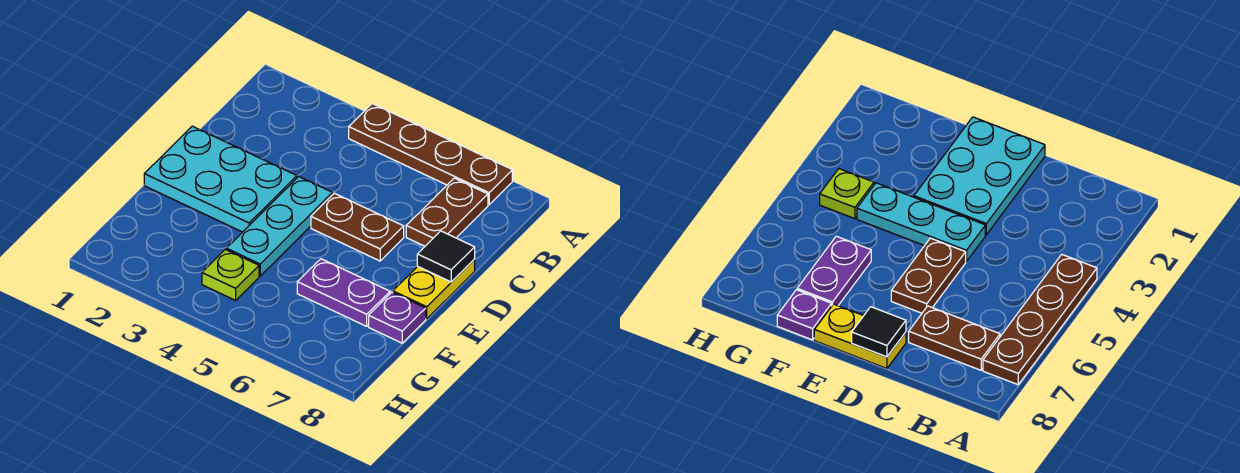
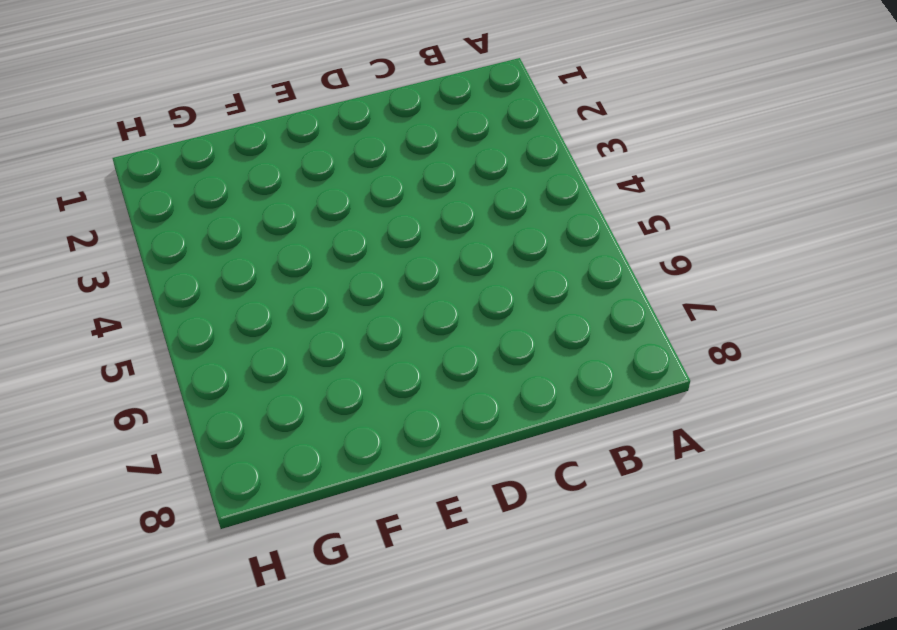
none -> brown 1x4 plate [349,104,512,205]
none -> brown 1x2 plate [406,178,488,246]

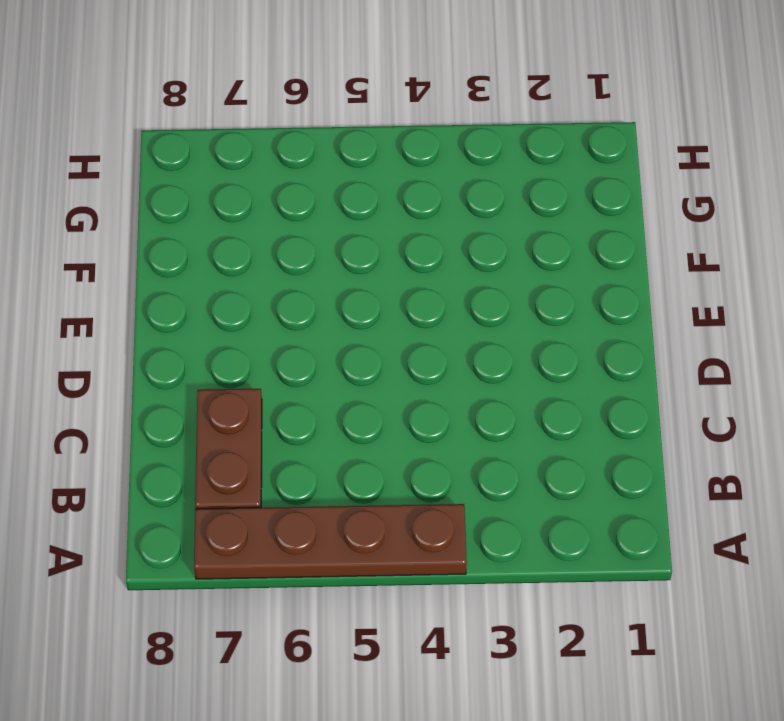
none -> cyan 2x3 plate [144,126,297,232]
none -> cyan 1x3 plate [226,177,332,276]

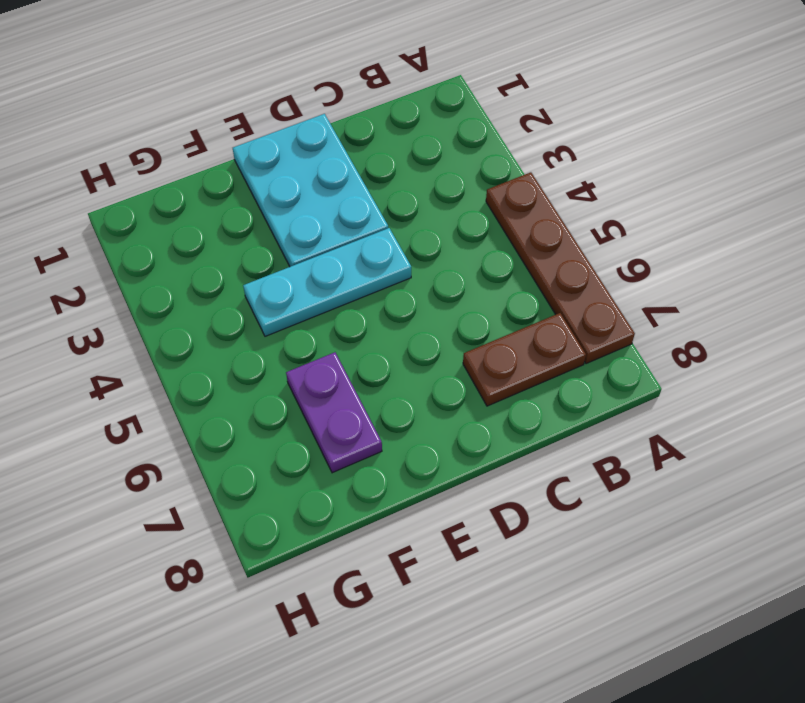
none -> brown 1x2 plate [311,193,404,261]
none -> yellow 1x2 plate [393,260,475,319]

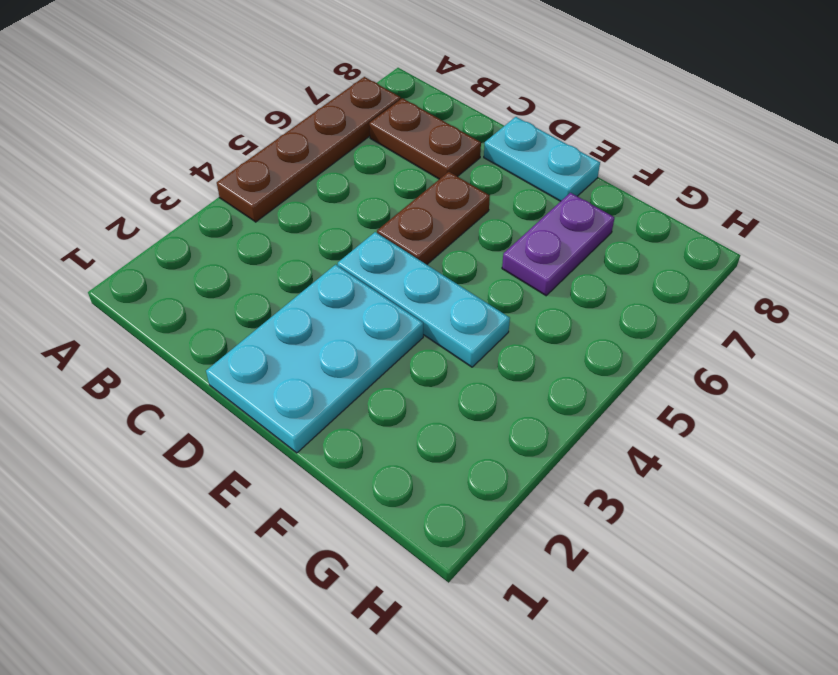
cyan 1x2 plate [484,117,600,201] -> yellow 1x2 plate [393,260,475,319]
none -> purple 1x1 plate [369,292,426,343]
none -> lime 1x1 plate [202,250,259,300]

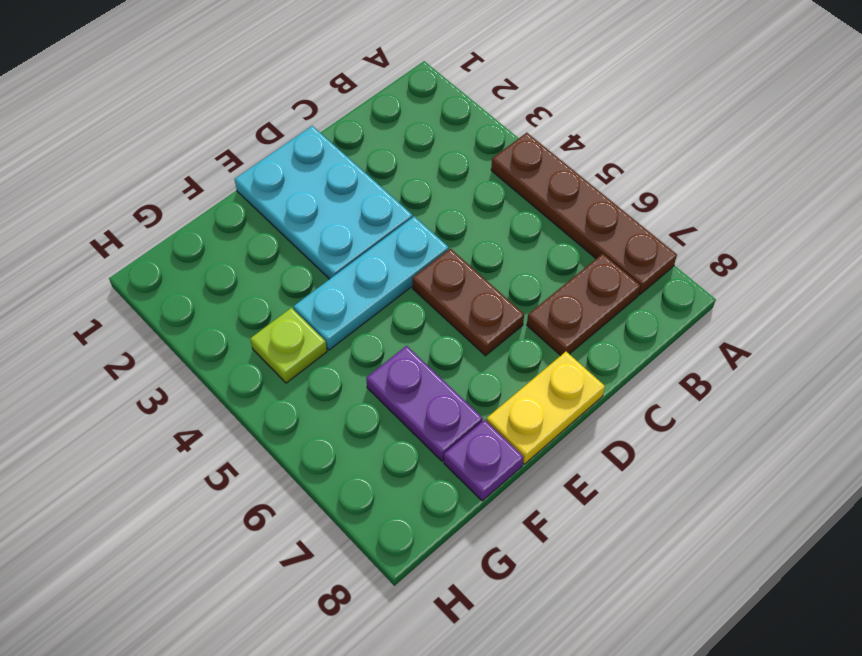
none -> black 1x1 tile [417,231,475,282]

